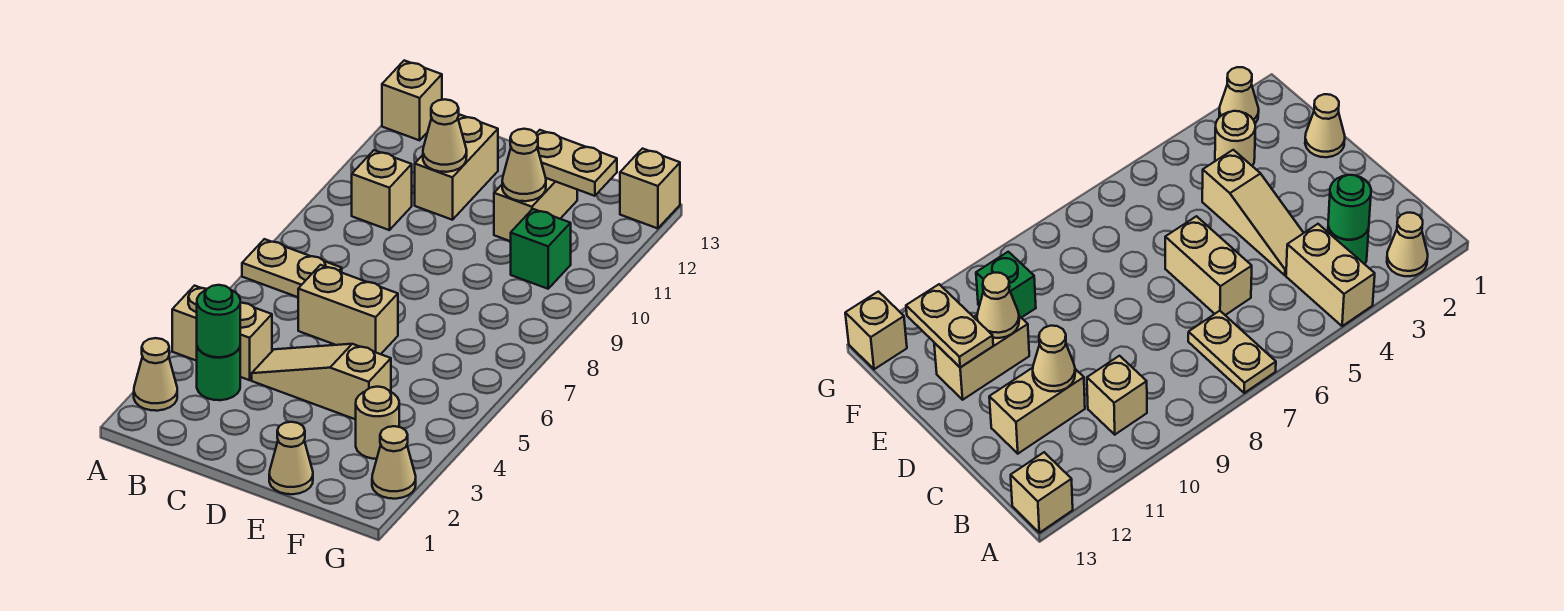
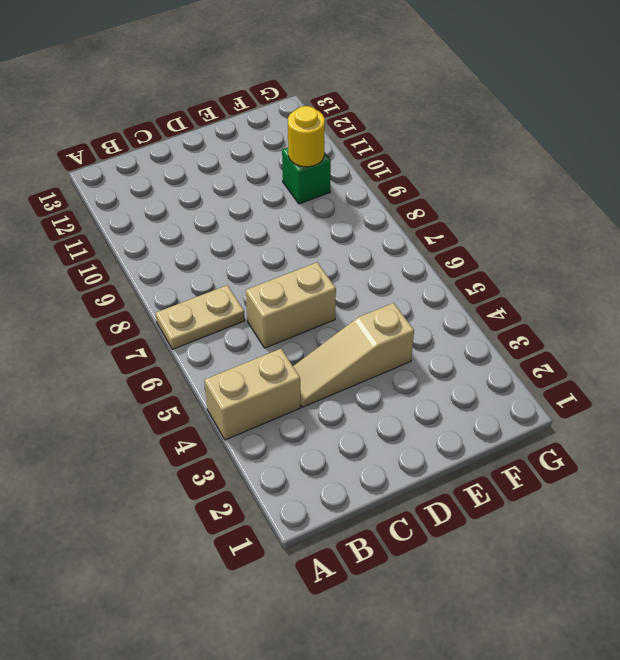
yellow 1x1 round brick [288,106,325,167] -> none
none -> tan 1x1 cone [134,338,177,411]
none -> tan 1x1 brick [382,60,442,140]
none -> green 1x1 round brick [197,347,240,400]

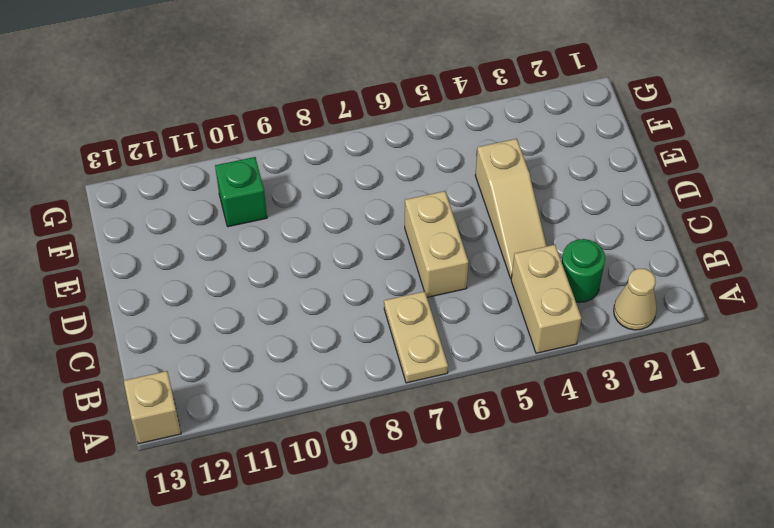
none -> tan 1x1 brick [352,150,412,230]
none -> tan 1x2 brick [415,115,498,220]
none -> tan 1x1 cone [269,422,313,494]

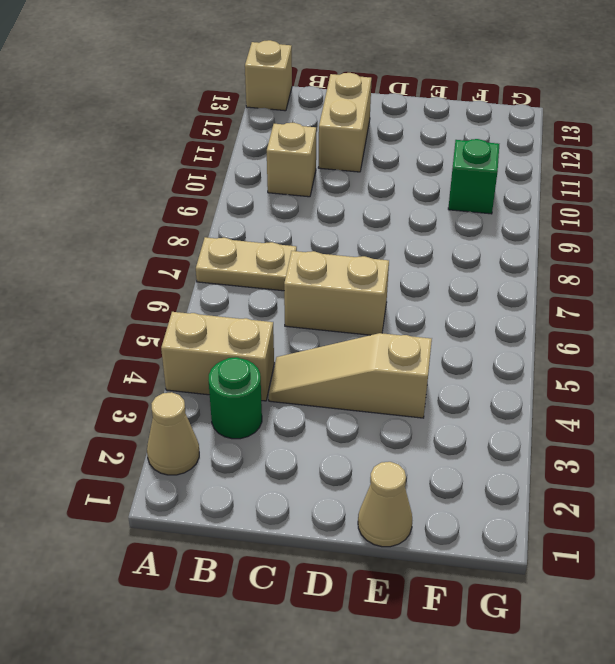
none -> tan 1x2 brick [494,178,577,241]
none -> tan 1x1 round brick [356,387,399,459]
none -> tan 1x1 cone [372,426,416,499]

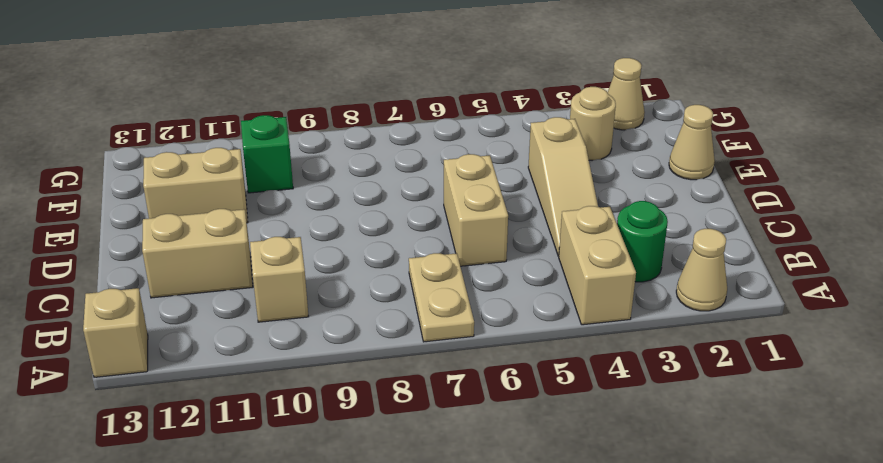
none -> tan 1x1 brick [620,149,680,228]
none -> green 1x1 round brick [197,285,240,357]
none -> tan 1x1 cone [423,99,467,172]

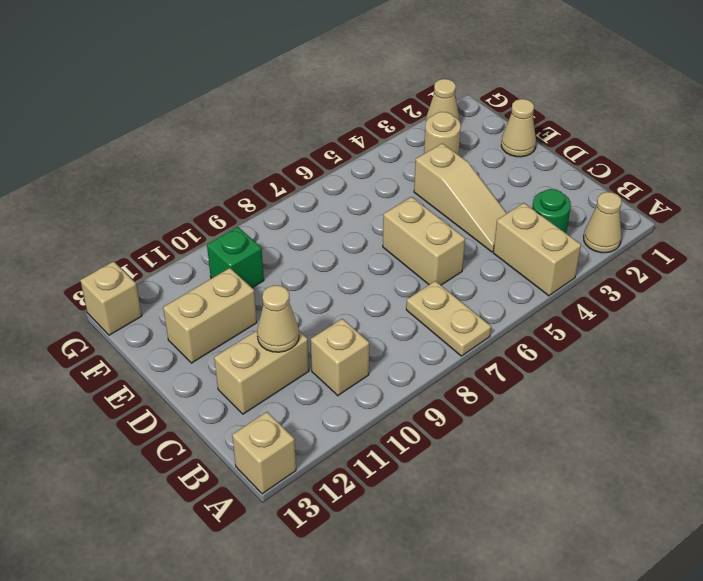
none -> green 1x1 round brick [197,285,240,357]
none -> tan 1x1 cone [502,129,546,201]
none -> tan 1x2 plate [536,130,617,196]

